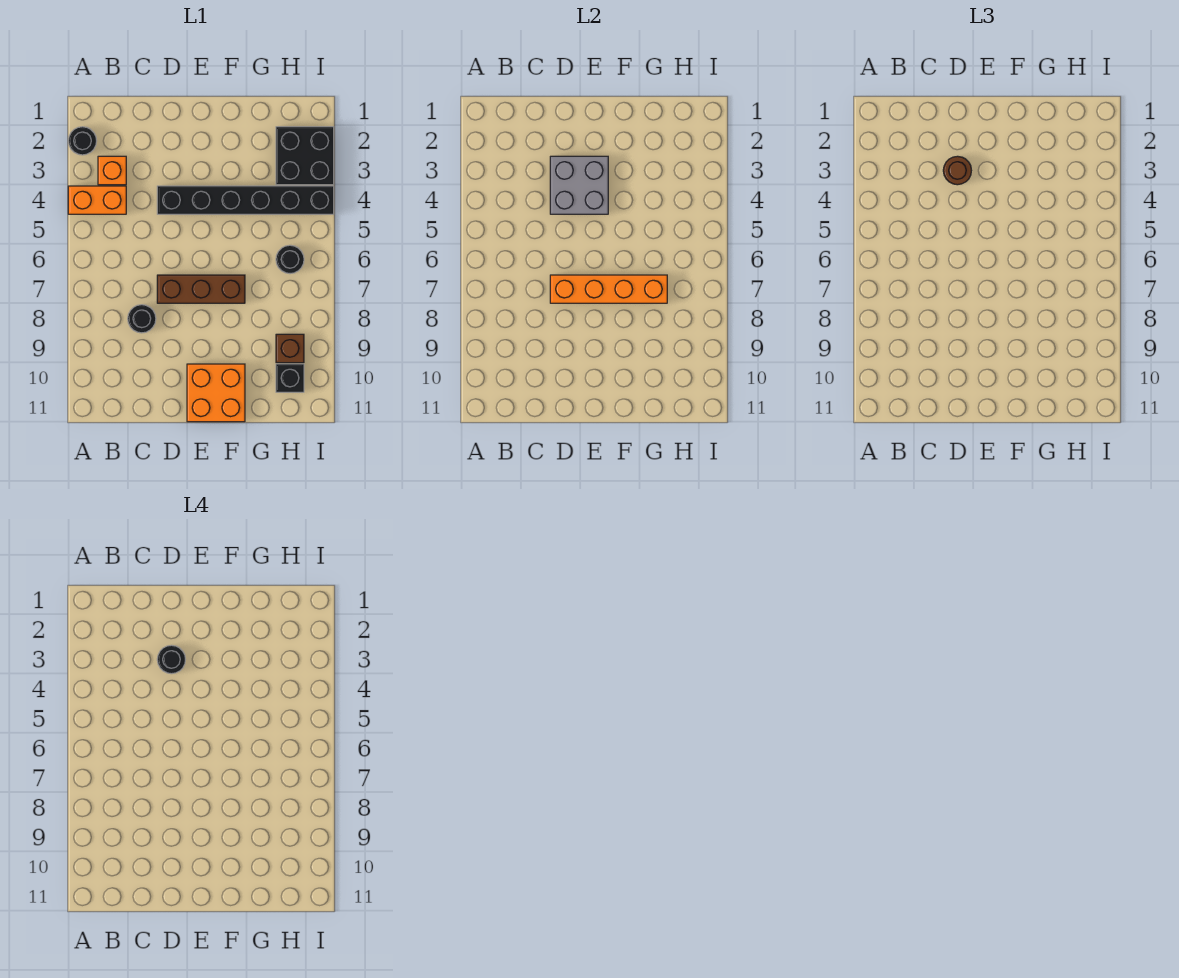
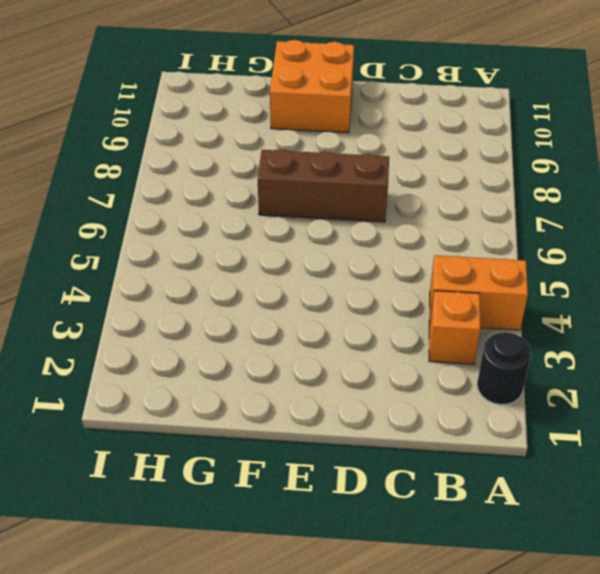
none -> black 1x1 round brick [128,305,156,333]
none -> black 1x6 brick [157,186,334,214]
none -> black 2x2 brick [276,127,334,185]

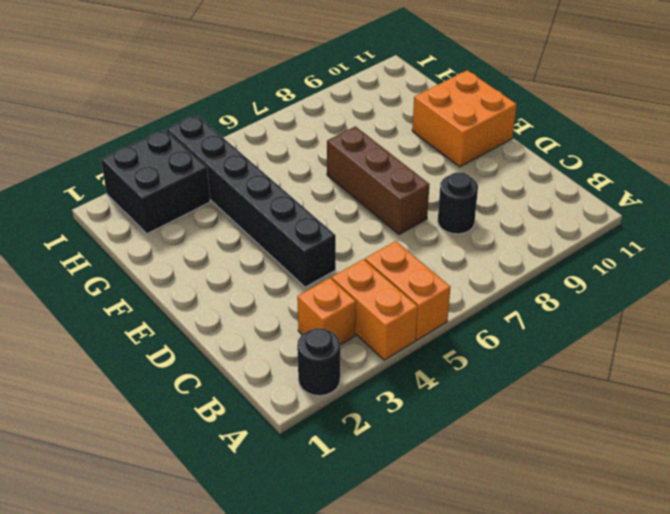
orange 1x2 brick [365,241,450,340] -> none
none -> black 1x1 round brick [276,245,304,274]
none -> brown 1x1 brick [276,334,304,363]
none -> black 1x1 brick [276,364,304,392]

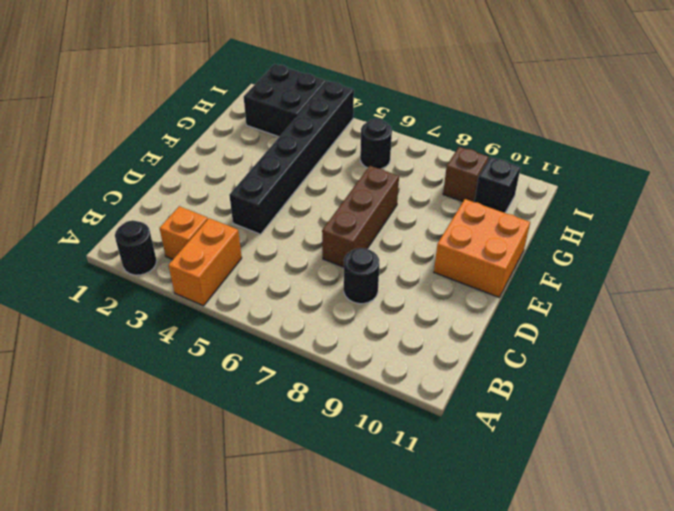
none -> grey 2x2 brick [550,156,608,214]
none -> orange 1x4 brick [550,275,667,303]
none -> brown 1x1 round brick [943,156,971,185]

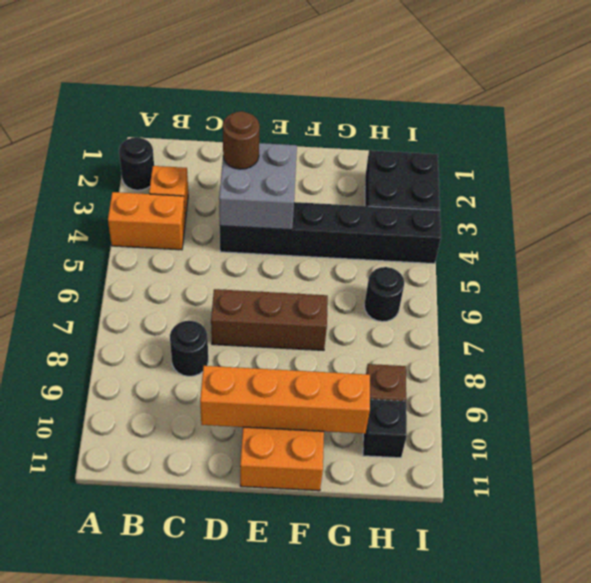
orange 1x4 brick [200,366,370,434] -> orange 1x4 brick moved to [550,275,667,303]
none -> black 1x1 round brick [157,645,185,674]

